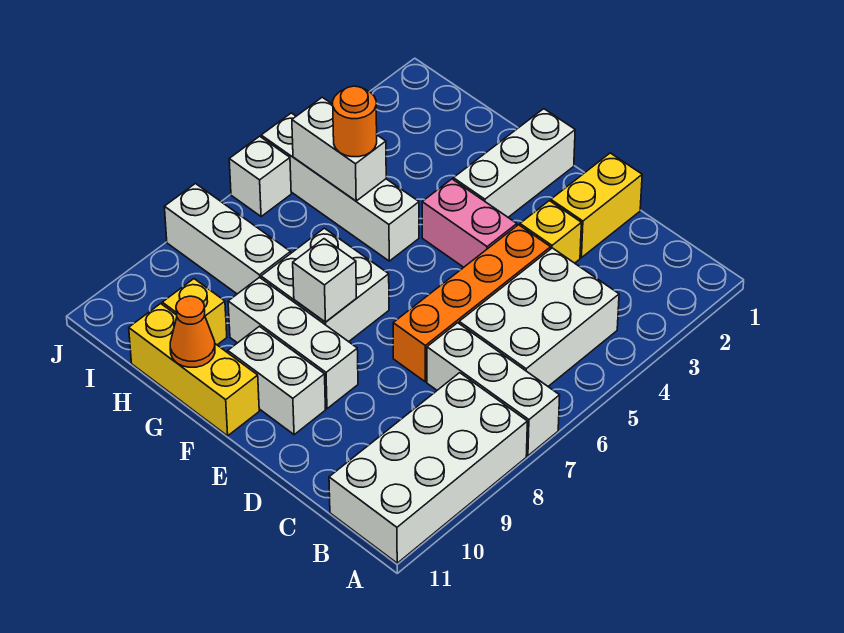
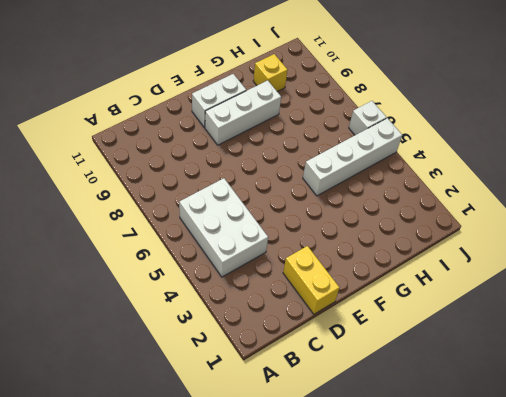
none -> white 1x3 brick [427,323,560,456]
none -> white 2x4 brick [329,373,527,563]
none -> yellow 1x1 brick [520,201,581,263]

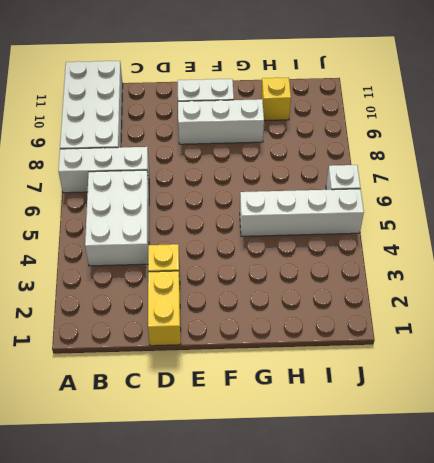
none -> orange 1x4 brick [393,225,551,382]
none -> pink 1x2 brick [422,179,517,267]
none -> white 1x3 brick [453,109,575,217]

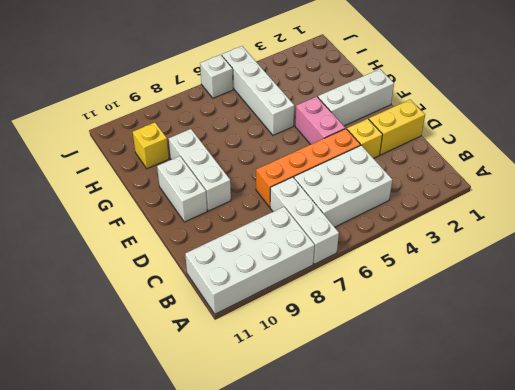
none -> white 2x2 brick [261,228,389,342]
none -> yellow 1x3 brick [129,304,259,436]
none -> white 1x3 brick [164,184,291,294]

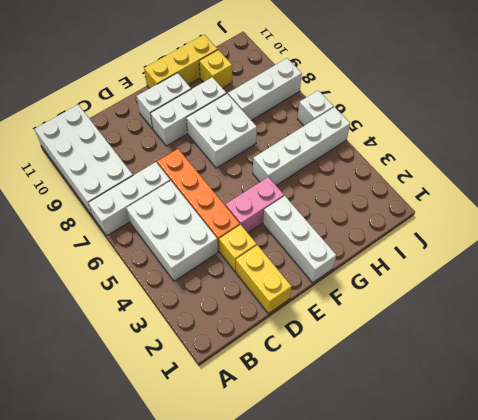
none -> white 1x1 brick [293,239,357,322]
none -> orange 1x1 cone [170,296,215,367]
none -> white 1x2 brick [292,97,386,201]

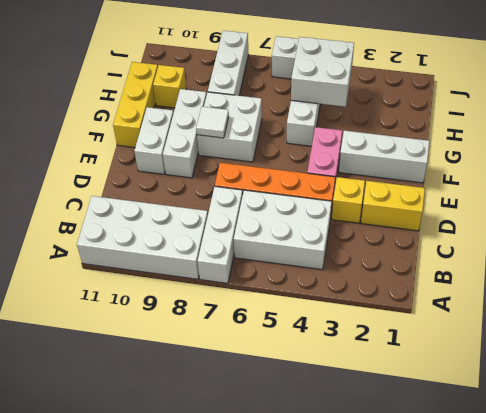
white 1x1 tile [196,107,229,138] -> white 1x1 brick [293,239,357,322]
white 2x2 brick [291,37,354,107] -> white 1x2 brick [292,97,386,201]
none -> orange 1x1 cone [170,296,215,367]
none -> orange 1x1 round brick [333,86,377,157]

